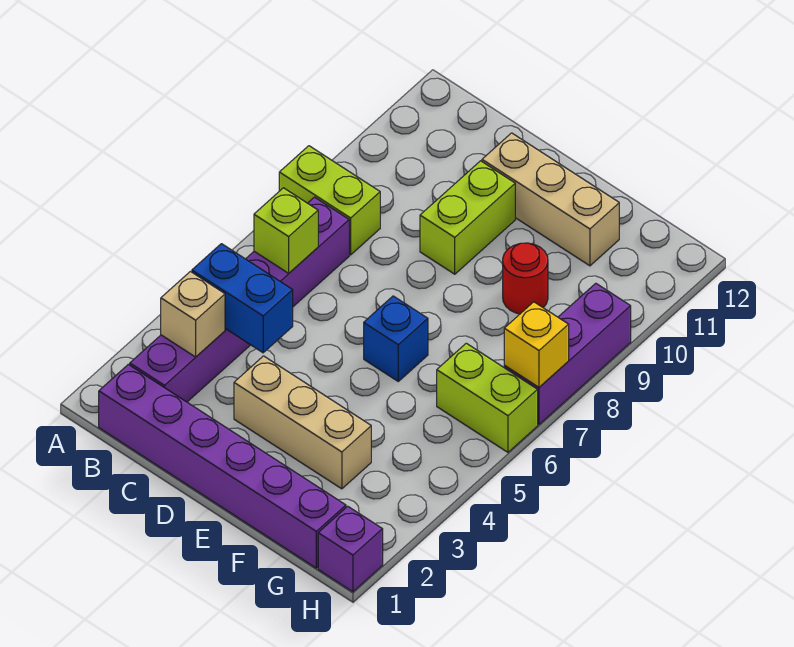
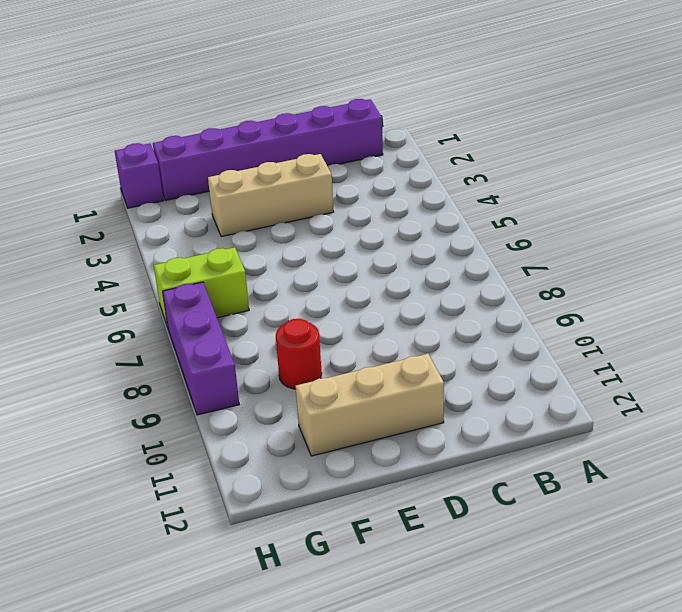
none -> lime 1x2 brick [279,146,380,255]
none -> purple 1x6 brick [130,197,349,402]
none -> lime 1x2 brick [420,161,515,274]

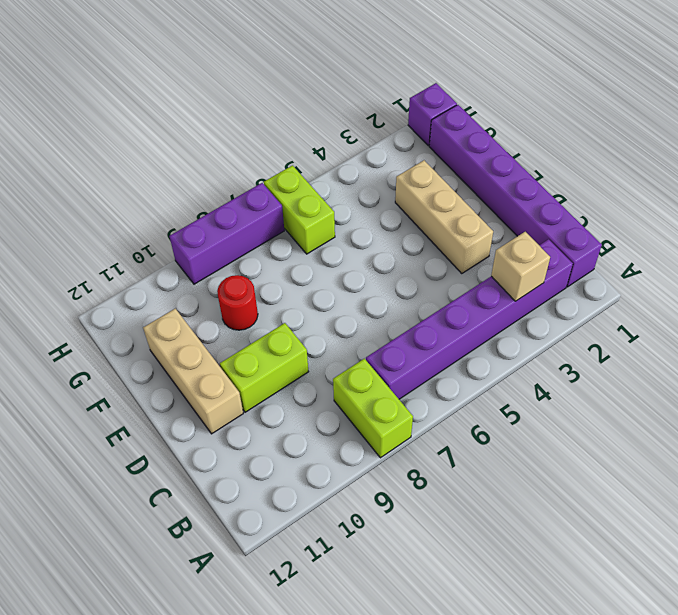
none -> blue 1x1 brick [364,296,428,381]
none -> blue 1x2 brick [192,244,293,353]
none -> lime 1x1 brick [254,188,318,273]

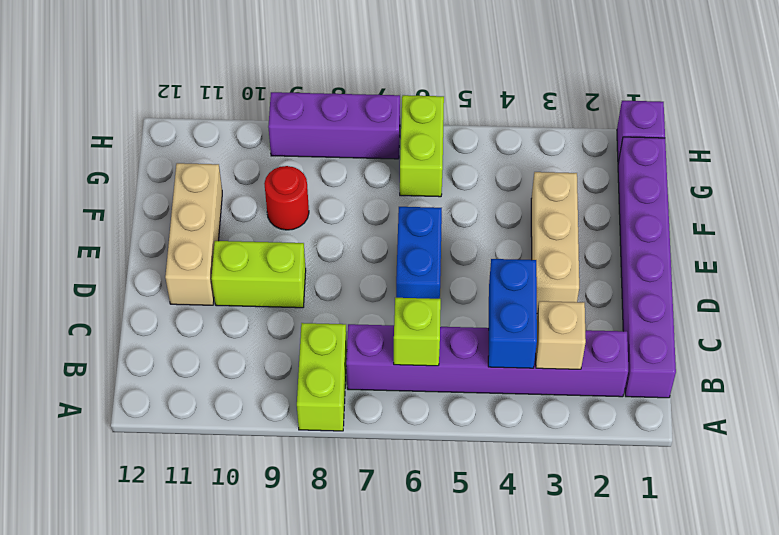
blue 1x2 brick [396,207,442,299] -> blue 1x1 brick [364,296,428,381]
none -> yellow 1x1 brick [504,302,569,387]

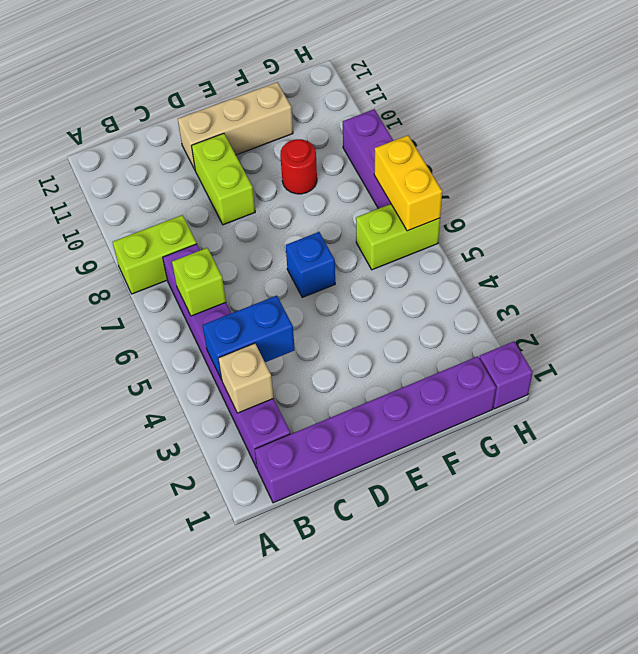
yellow 1x2 brick [374,135,442,231] -> yellow 1x1 brick [504,302,569,387]
none -> tan 1x3 brick [234,356,371,489]

